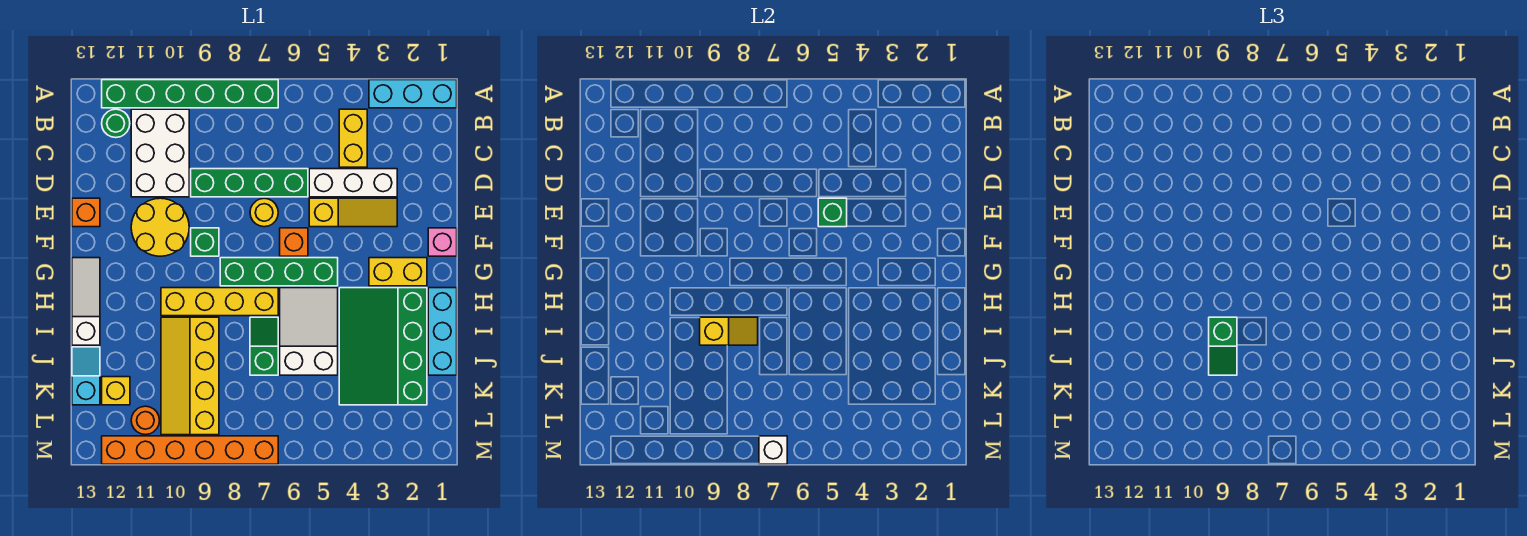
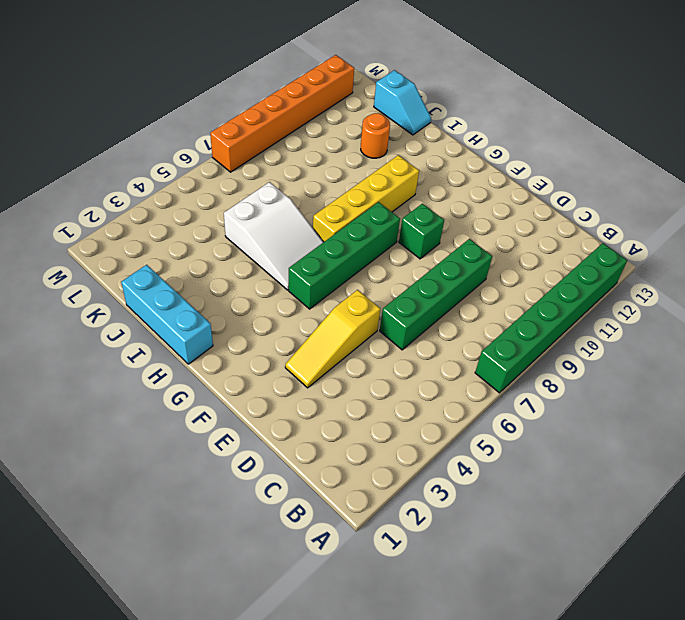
orange 1x1 round brick [361,113,390,158] -> orange 1x1 round brick moved to [131,406,160,435]
none -> cyan 1x3 brick [369,80,457,108]
none -> yellow 1x2 brick [339,109,367,167]
none -> white 2x3 brick [131,109,189,197]
none -> green 1x1 round brick [102,109,130,138]

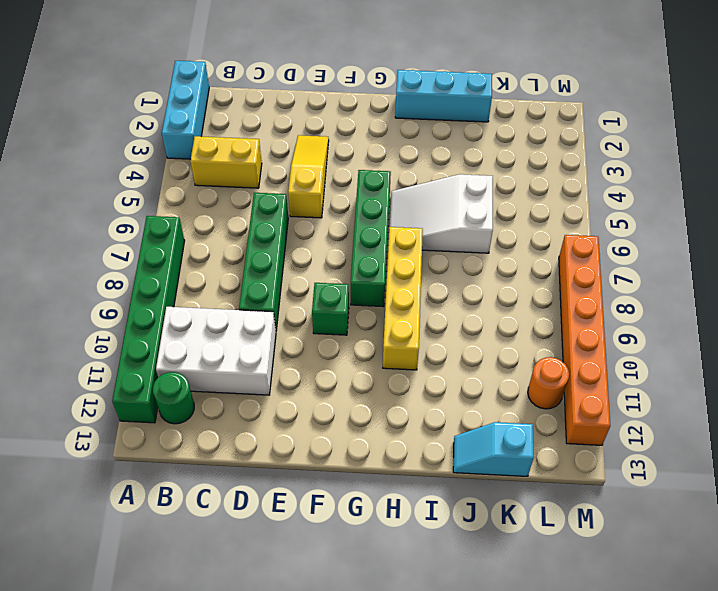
none -> white 1x3 brick [309,169,397,197]
none -> yellow 1x1 round brick [250,198,278,227]
none -> yellow 2x2 round brick [131,198,189,256]
none -> orange 1x1 brick [72,198,100,227]

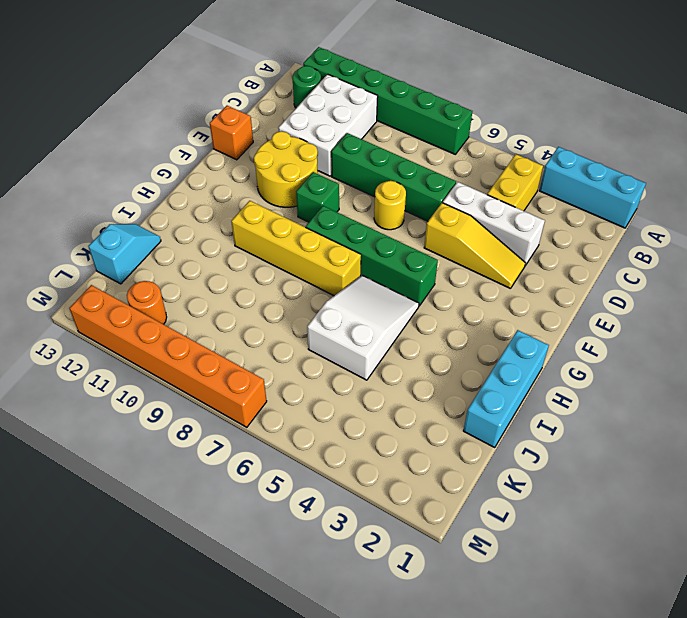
none -> pink 1x1 brick [428,228,457,256]
none -> orange 1x1 brick [280,228,308,256]
none -> yellow 1x2 brick [369,258,427,286]
none -> white 1x3 slope [72,258,100,345]

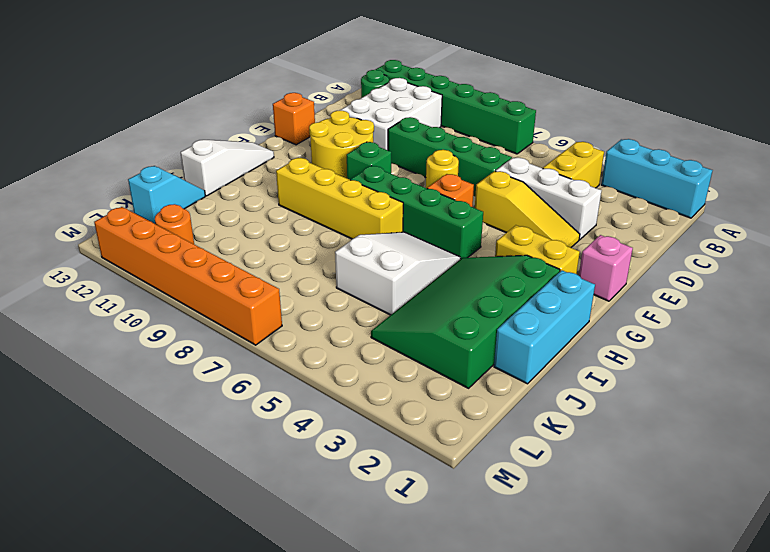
none -> green 1x2 slope [250,317,278,375]
none -> yellow 2x4 slope [161,317,219,435]
none -> yellow 1x1 brick [102,377,130,405]
none -> green 1x1 brick [818,198,847,227]

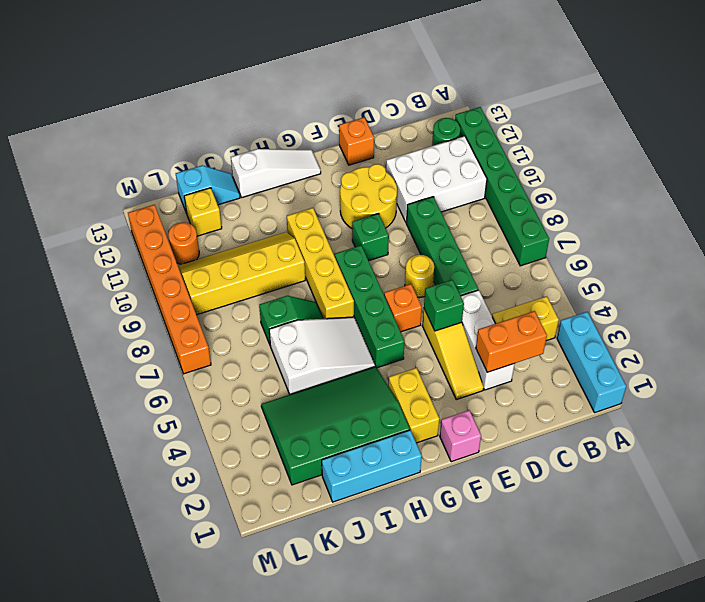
orange 1x2 brick [476,311,547,372] -> none
none -> yellow 1x2 slope [700,317,758,345]
none -> white 1x1 brick [759,436,787,464]
none -> green 1x2 slope [1209,317,1237,375]

